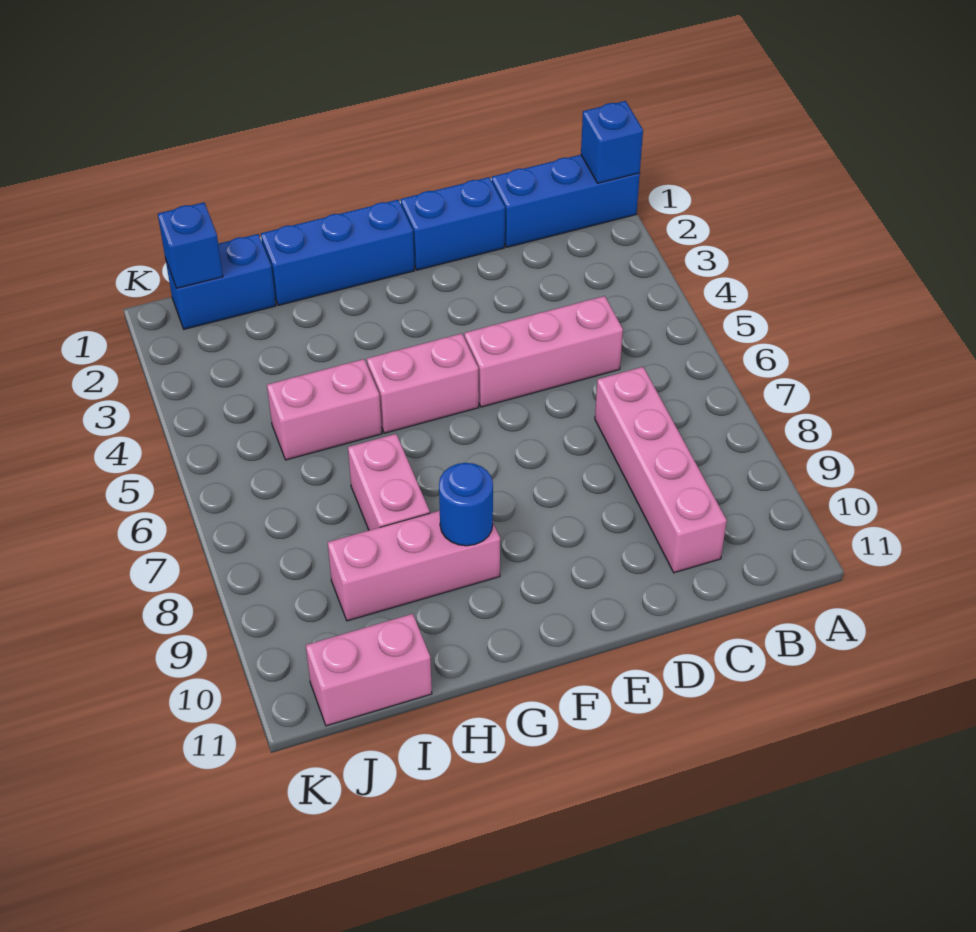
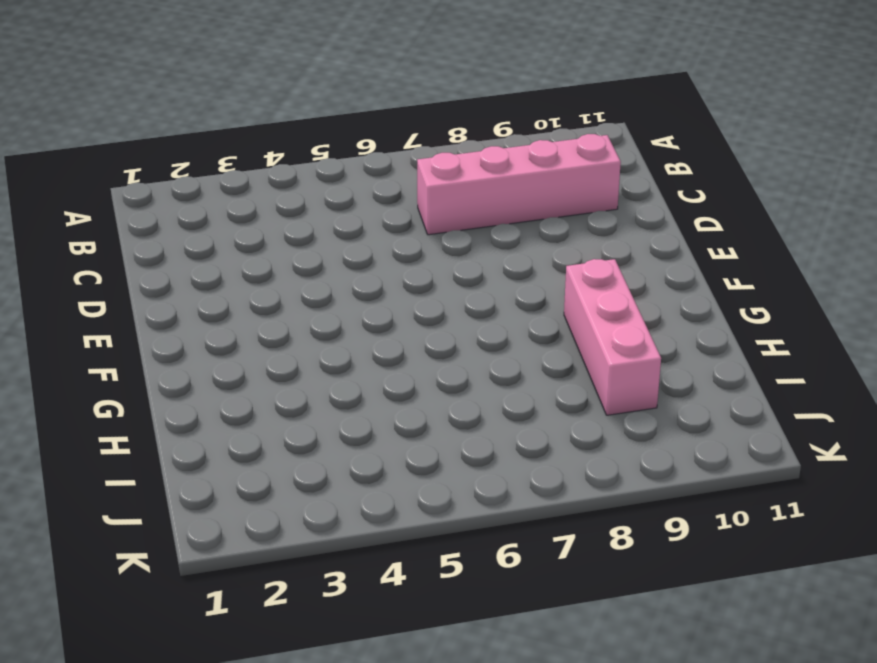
none -> blue 1x3 brick [492,155,640,247]
none -> pink 1x3 brick [464,296,623,407]
none -> blue 1x2 brick [401,177,505,270]

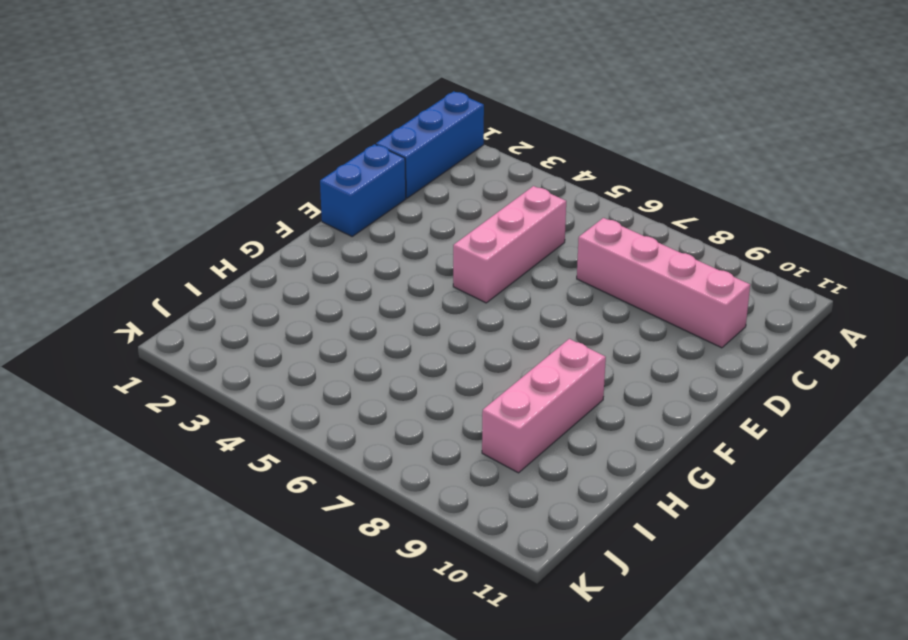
none -> blue 1x3 brick [261,200,415,305]
none -> pink 1x2 brick [367,333,479,433]
none -> pink 1x2 brick [267,359,382,460]

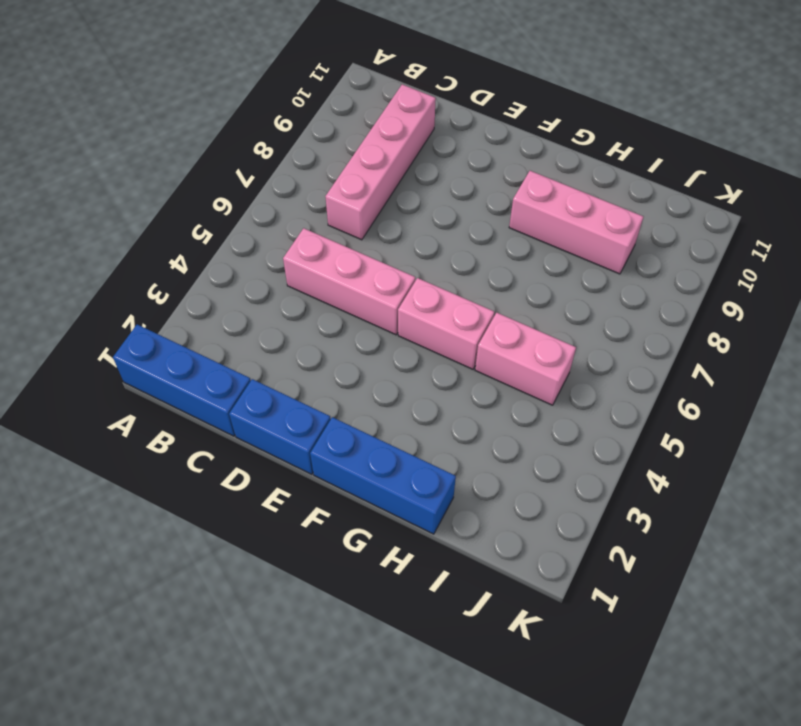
none -> pink 1x2 brick [348,434,430,530]
none -> blue 1x2 brick [165,234,276,329]
none -> pink 1x2 brick [306,614,432,726]

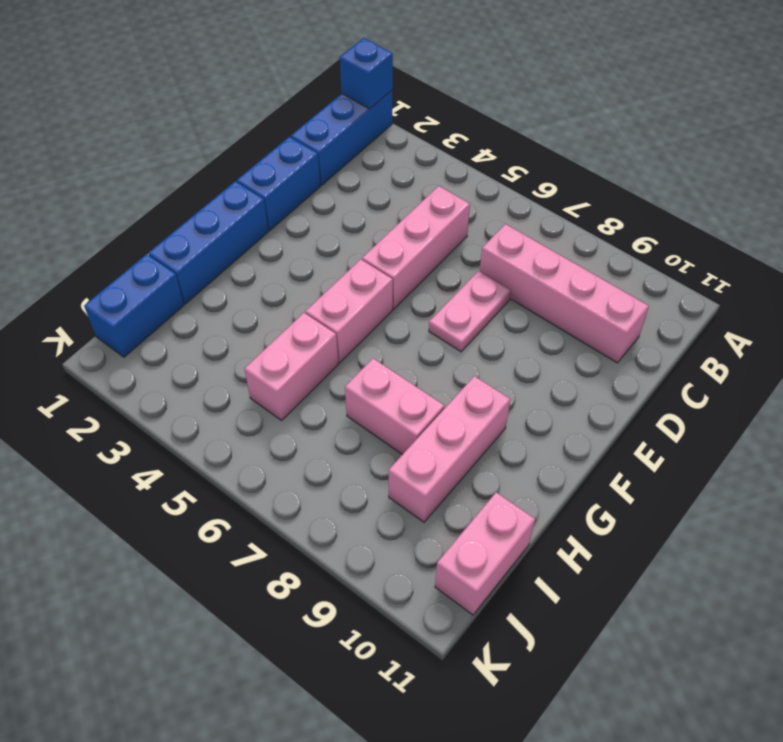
pink 1x2 plate [429,271,511,352] -> none
none -> blue 1x1 round brick [439,463,493,546]
none -> blue 1x1 brick [158,203,223,288]

